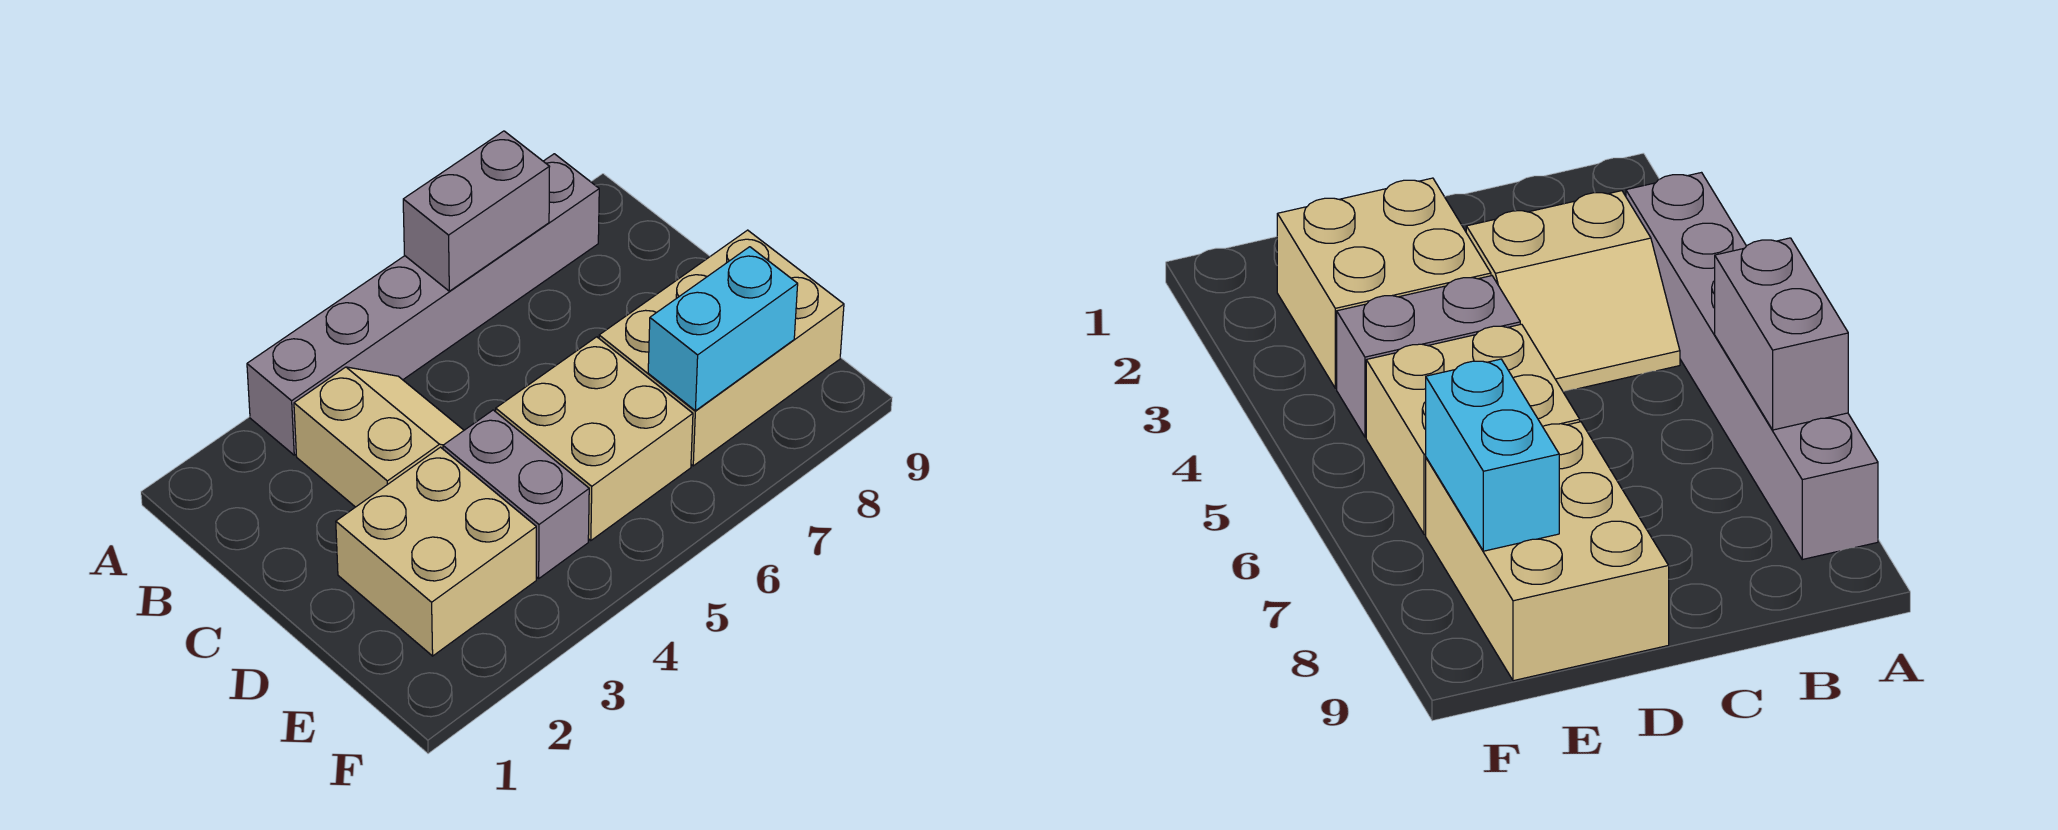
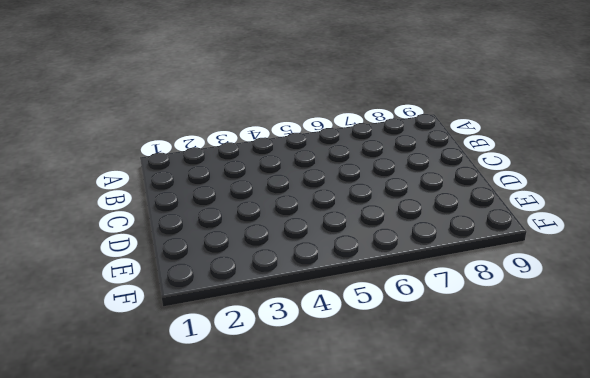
none -> grey 1x6 brick [247,154,599,455]
none -> tan 2x2 slope [294,367,464,507]

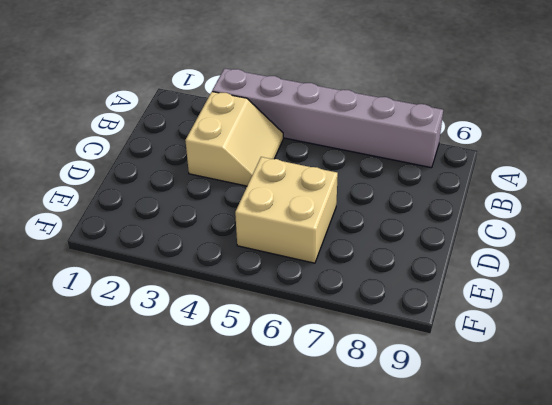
none -> tan 2x2 brick [336,447,536,656]
none -> grey 1x2 brick [443,410,589,578]

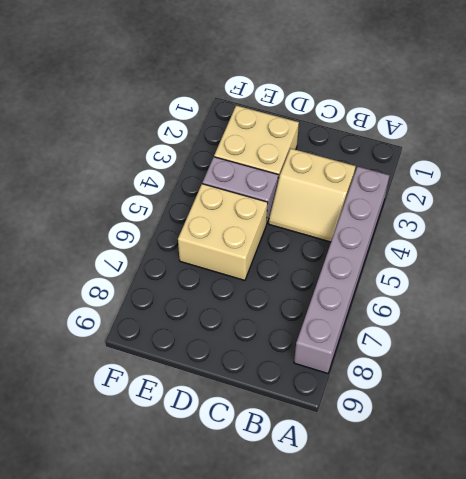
none -> tan 2x3 brick [599,230,844,466]
none -> grey 1x2 brick [403,131,550,291]

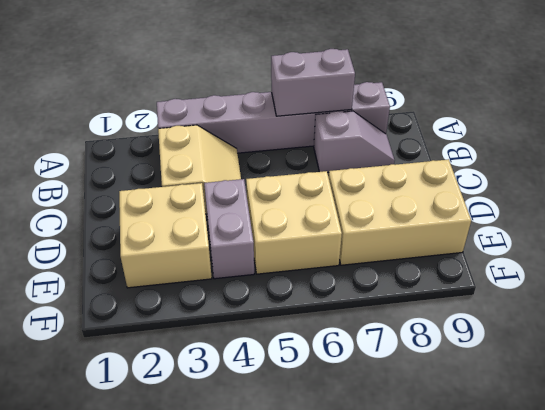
grey 1x2 slope [314,111,395,173] -> none
none -> cyan 1x2 brick [648,247,798,411]

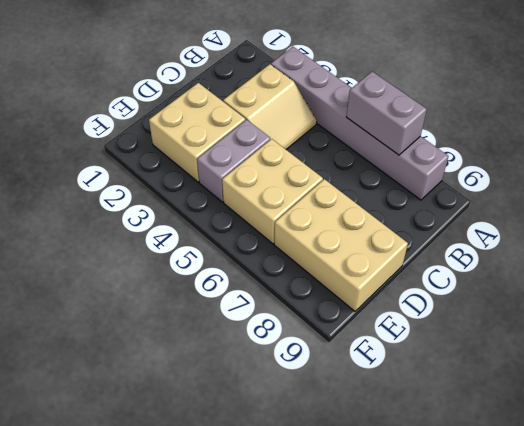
none -> cyan 1x2 brick [648,247,798,411]

